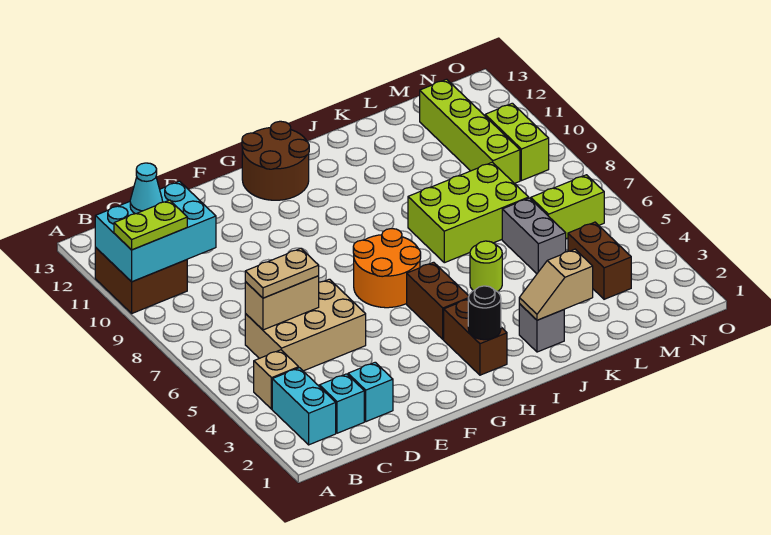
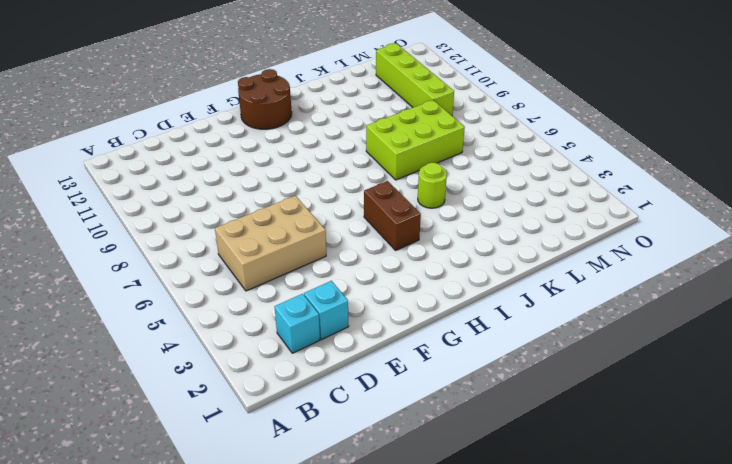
none -> brown 2x2 brick [95,248,187,313]
none -> cyan 1x2 brick [272,368,336,445]
none -> tan 1x1 brick [254,350,299,409]

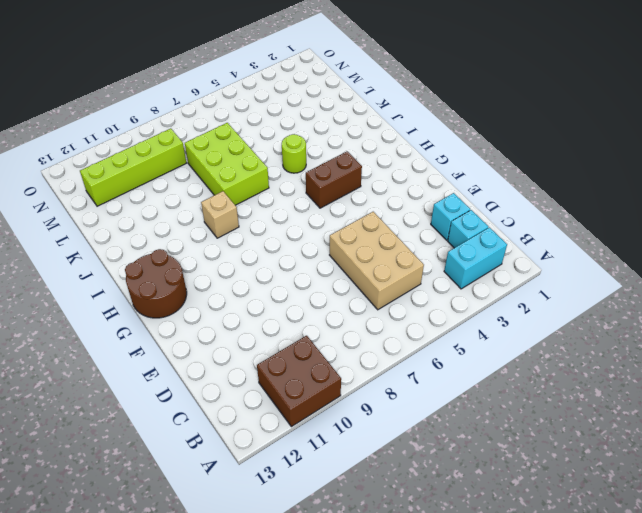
tan 1x1 brick [201,191,239,238] -> tan 1x1 brick moved to [254,350,299,409]
none -> orange 2x2 round brick [353,229,421,308]
none -> brown 1x2 brick [444,299,507,375]
none -> grey 1x1 brick [519,304,564,352]

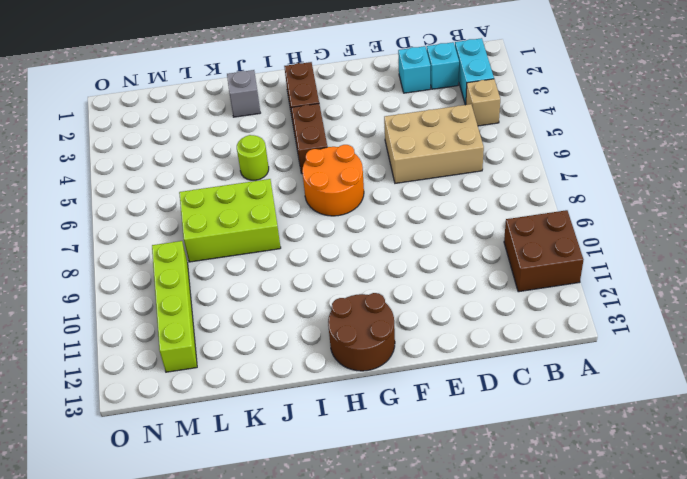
none -> grey 1x2 brick [502,198,566,273]
none -> brown 1x2 brick [568,222,631,299]
none -> lime 1x2 brick [531,175,604,239]

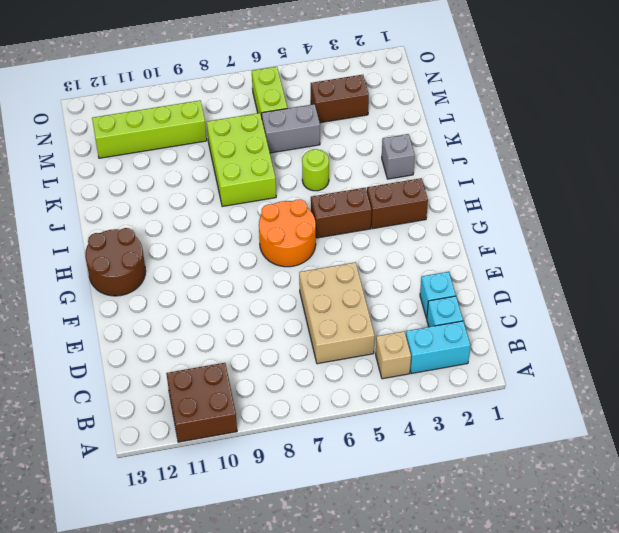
none -> lime 1x2 brick [485,103,549,181]
none -> cyan 2x3 brick [95,181,216,282]
none -> tan 1x2 brick [245,276,319,330]

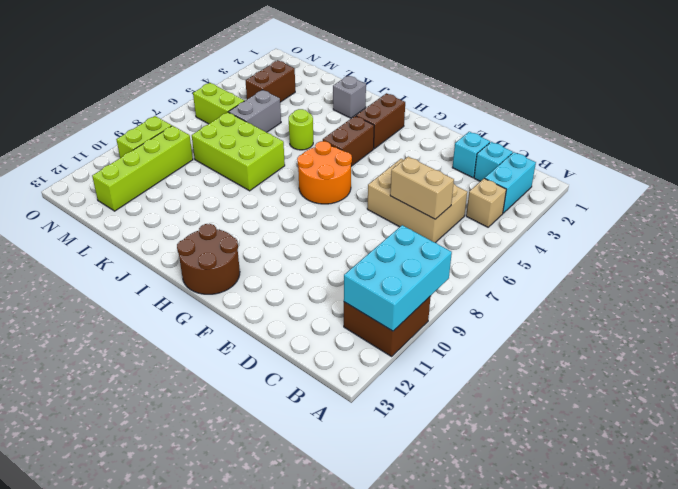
cyan 2x3 brick [344,225,452,331] -> cyan 2x3 brick turned to [95,181,216,282]
none -> black 1x1 round brick [468,286,501,340]
none -> tan 1x2 slope [519,249,593,320]
none -> lime 1x2 plate [114,200,187,250]

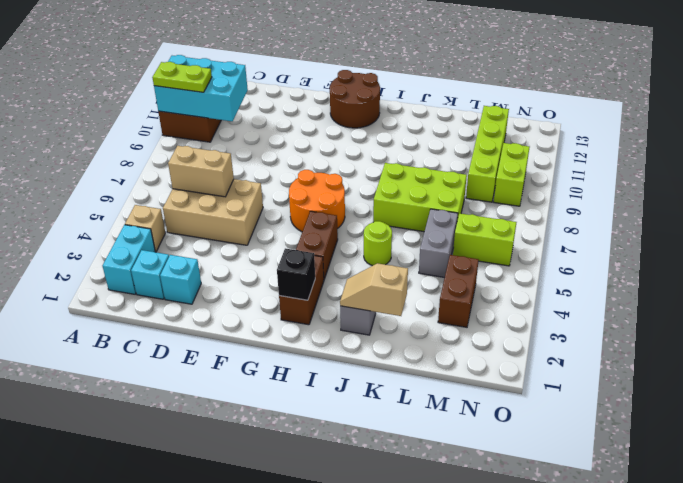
black 1x1 brick [277,248,315,300] -> black 1x1 round brick [468,286,501,340]
none -> cyan 1x1 cone [130,163,163,214]
none -> tan 1x2 plate [245,248,319,298]

